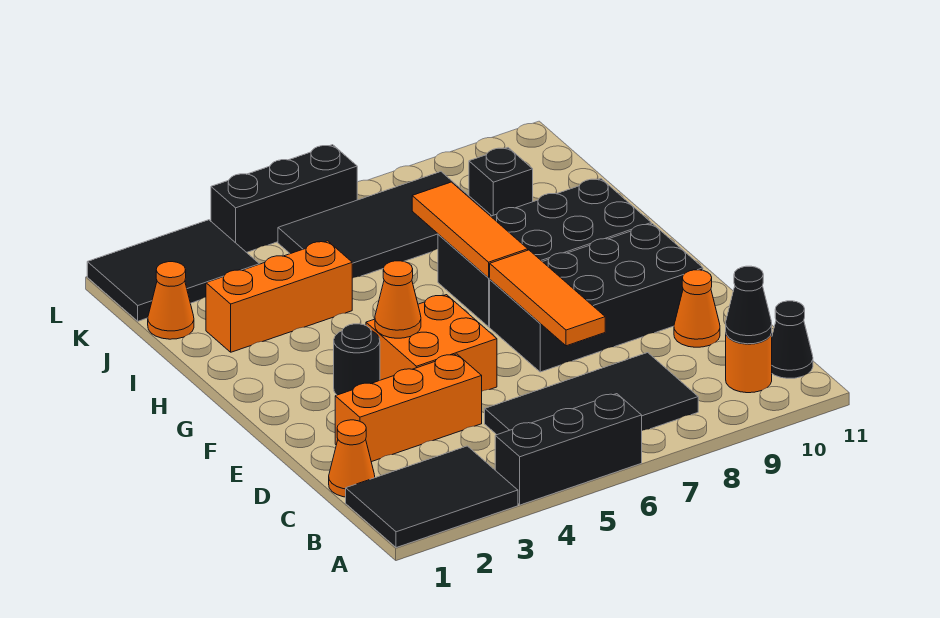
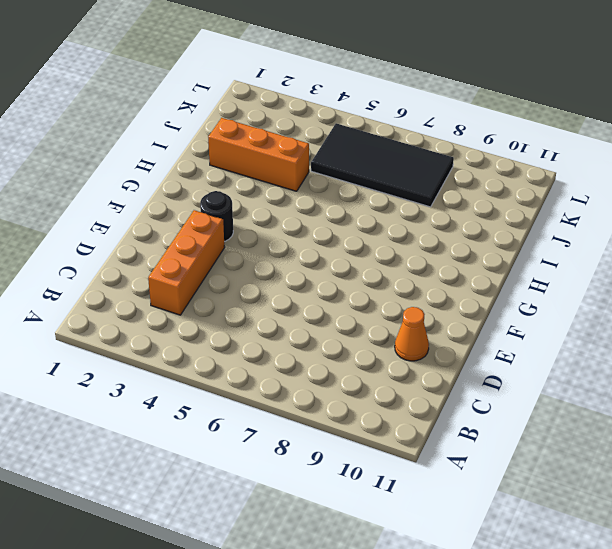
orange 1x3 brick [148,210,225,315] -> orange 1x3 brick turned to [335,354,482,462]
none -> black 2x3 tile [346,446,518,548]
none -> black 1x3 brick [495,394,642,505]
none -> black 2x4 tile [485,353,698,435]

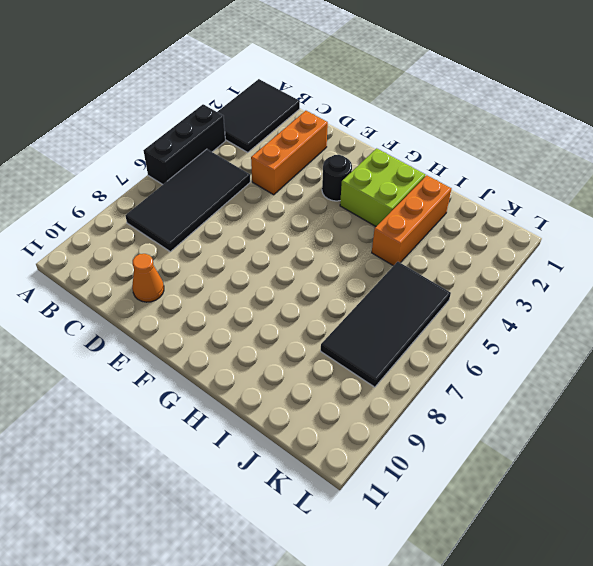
lime 2x2 brick [340,148,425,226] -> none
none -> orange 1x1 round brick [726,334,772,393]
none -> black 1x1 cone [772,301,813,378]
none -> orange 1x1 cone [329,420,375,497]

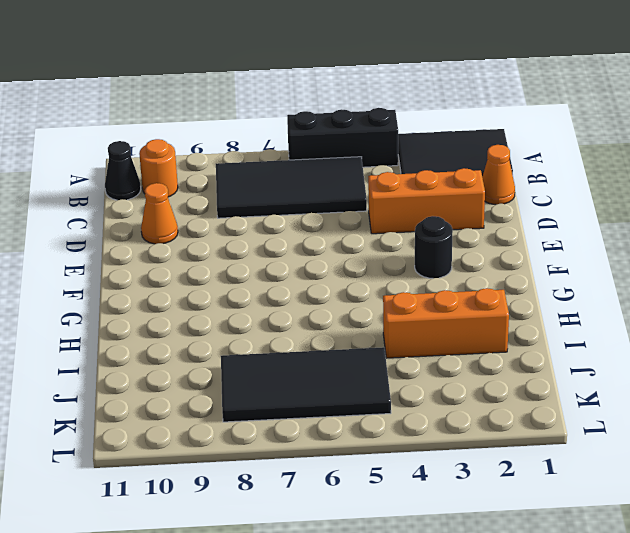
none -> orange 2x2 brick [366,295,497,391]
none -> black 2x4 brick [490,224,703,372]
none -> black 2x4 brick [438,179,651,327]

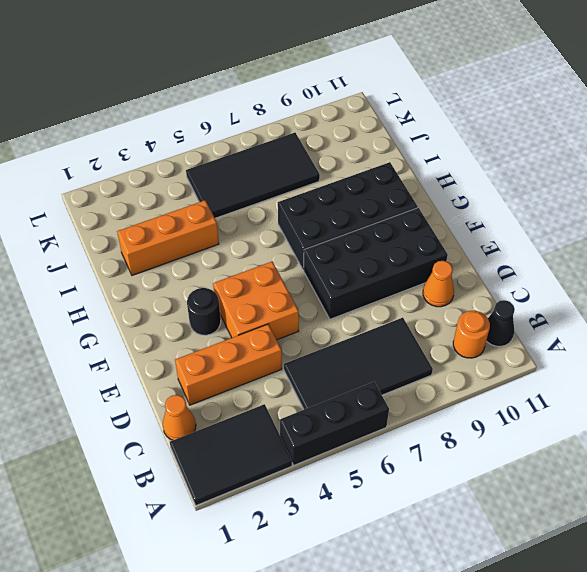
none -> orange 1x1 cone [148,262,194,339]
none -> black 1x1 brick [469,148,533,216]
none -> black 2x3 tile [87,220,259,321]

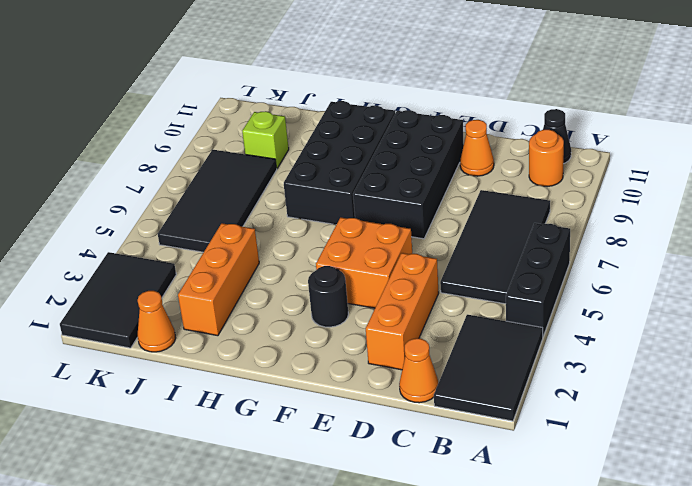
lime 1x1 brick [242,111,289,168] -> black 1x1 brick [469,148,533,216]
none -> black 1x3 brick [211,145,357,252]
none -> black 1x1 cone [726,266,772,344]
none -> orange 1x3 tile [490,250,605,346]

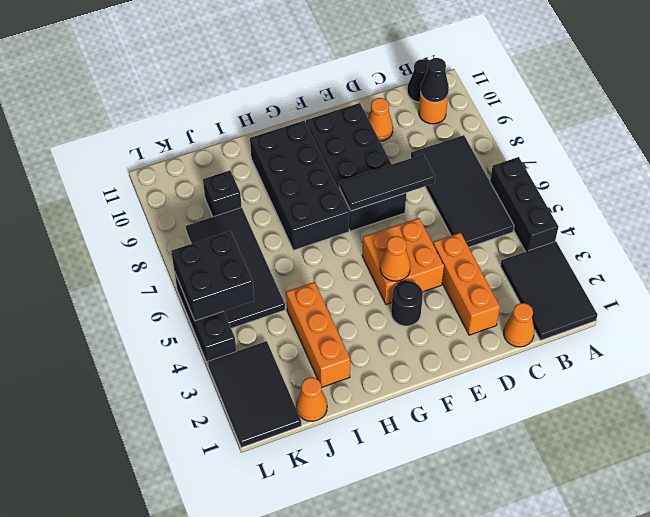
black 1x3 tile [340,154,435,211] -> orange 1x3 tile [490,250,605,346]
black 2x2 brick [171,231,254,321] -> none
none -> orange 1x3 tile [412,182,528,278]

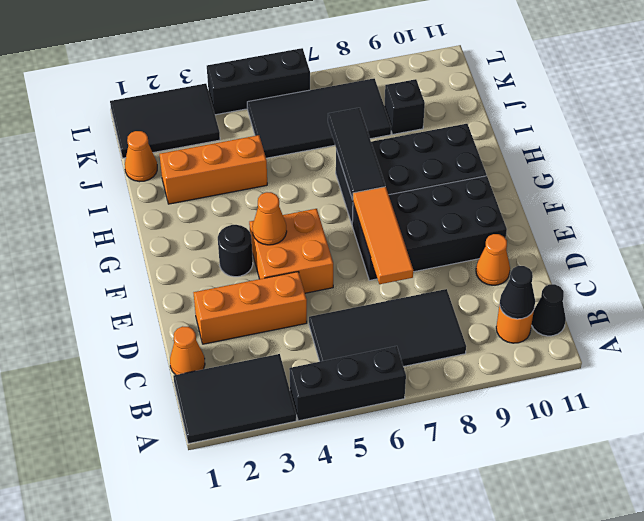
black 1x3 tile [328,108,385,200] -> orange 1x3 tile [412,182,528,278]

